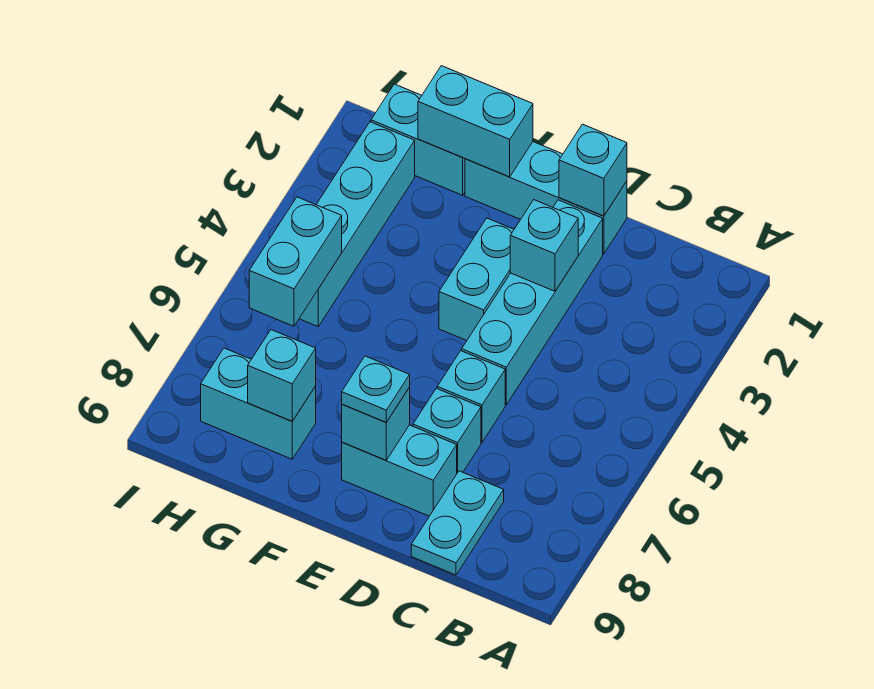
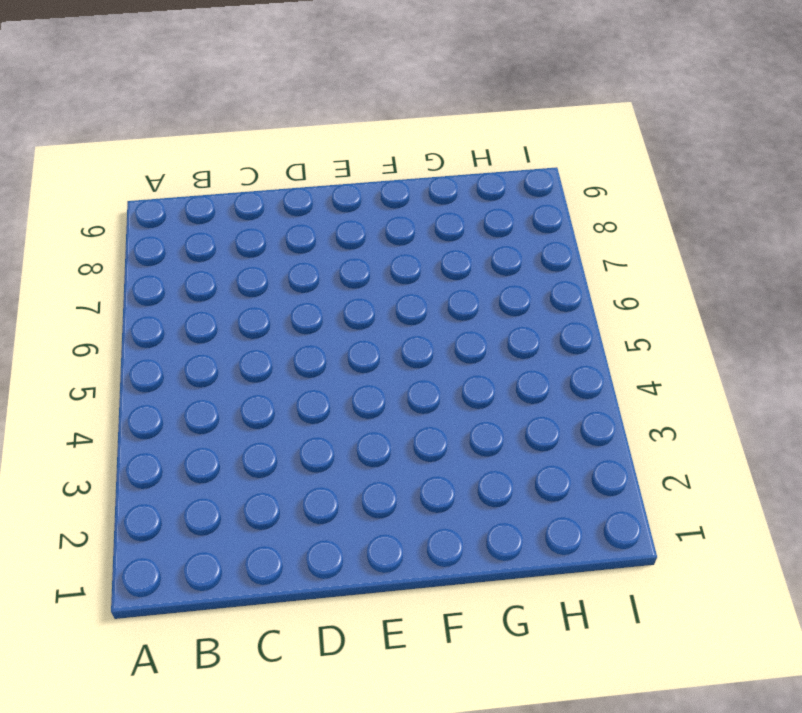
none -> cyan 1x2 plate [411,471,504,575]
none -> cyan 1x3 brick [465,142,627,254]
none -> cyan 1x4 brick [462,200,603,405]

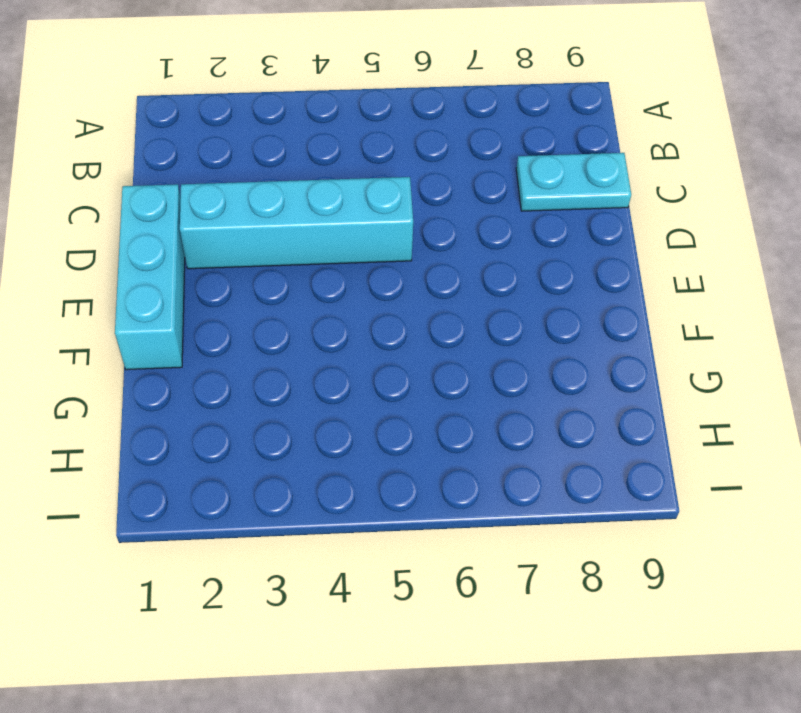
none -> cyan 1x1 brick [437,351,505,442]
none -> cyan 1x1 brick [413,388,481,473]
none -> cyan 1x2 brick [342,425,457,516]

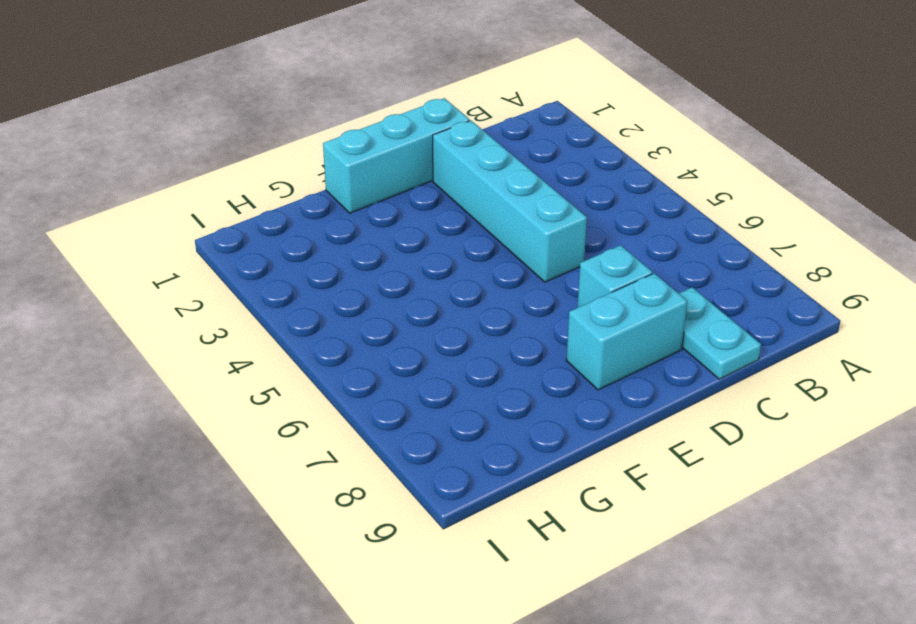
none -> cyan 1x1 brick [437,351,505,442]
none -> cyan 1x2 brick [439,218,514,340]
none -> cyan 1x2 brick [371,84,465,195]

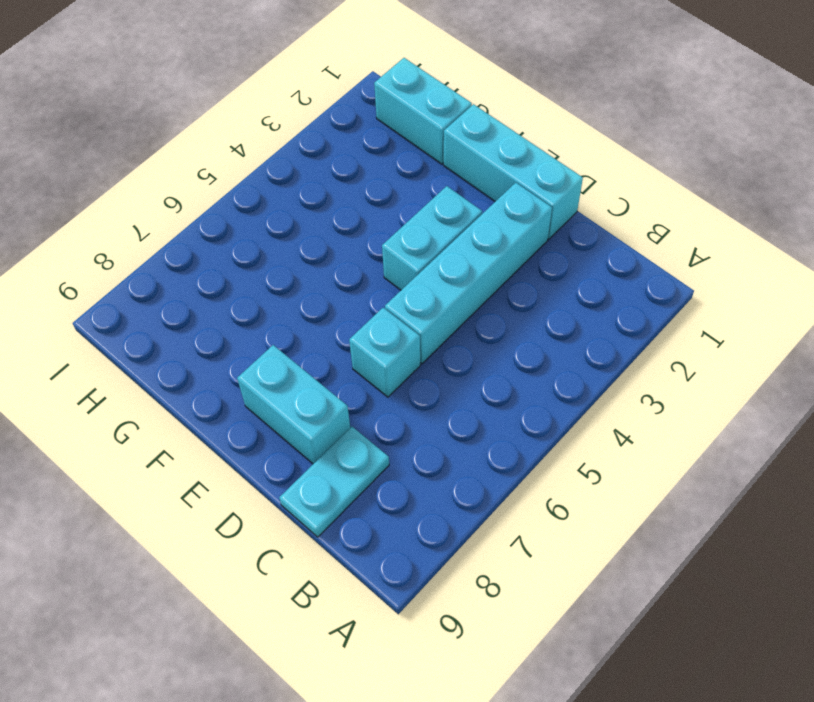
none -> cyan 1x1 brick [413,388,481,473]
none -> cyan 1x2 brick [201,348,316,459]
none -> cyan 1x4 brick [299,122,415,326]

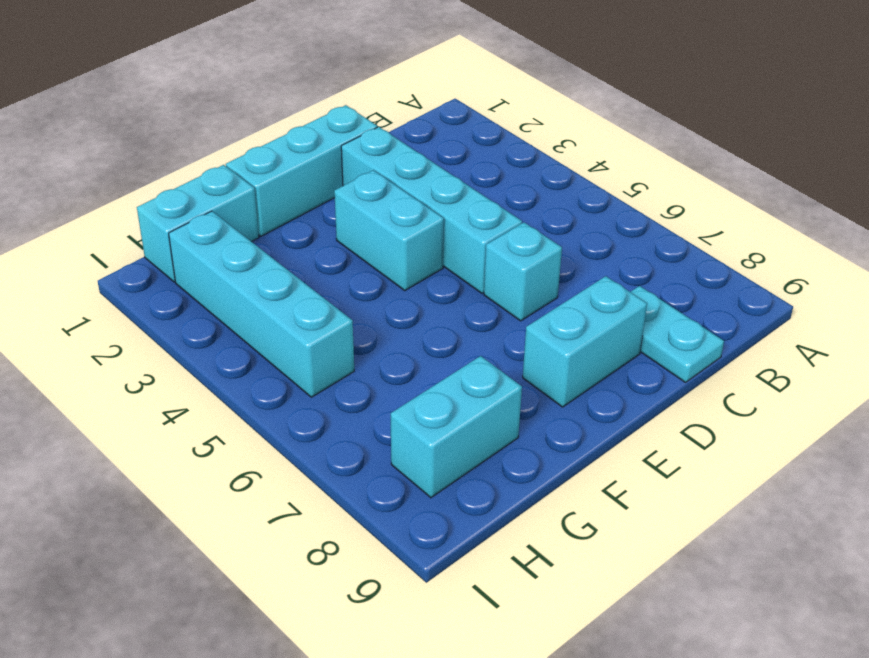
none -> cyan 1x1 brick [413,388,481,473]
none -> cyan 1x1 brick [559,124,627,216]
none -> cyan 1x1 brick [510,200,578,291]

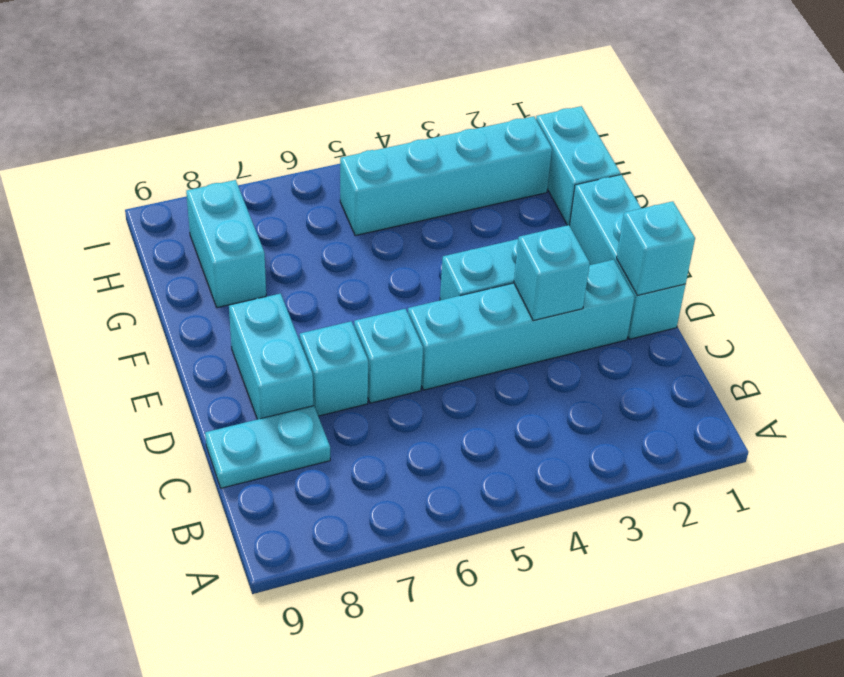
none -> cyan 1x1 brick [342,387,410,460]
none -> cyan 1x2 brick [418,66,533,177]
none -> cyan 1x1 brick [248,330,316,421]

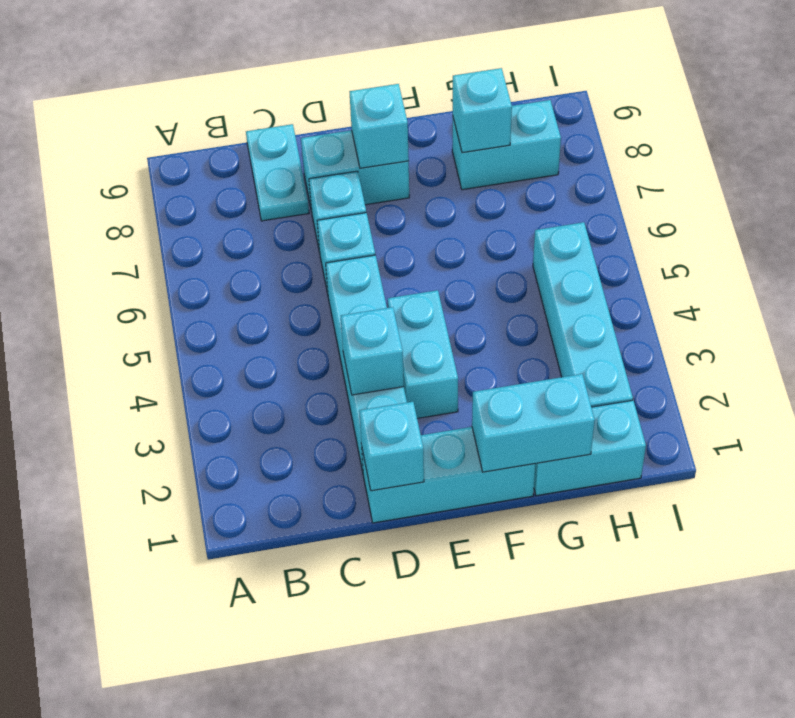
none -> cyan 1x2 brick [249,197,342,326]
none -> cyan 1x1 plate [342,356,410,422]

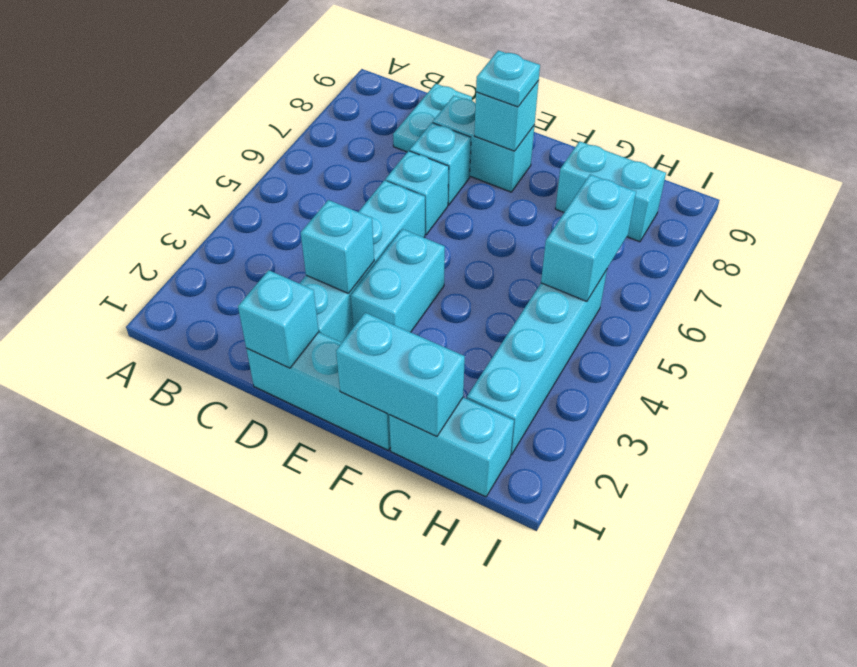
none -> cyan 1x1 brick [248,330,316,421]

